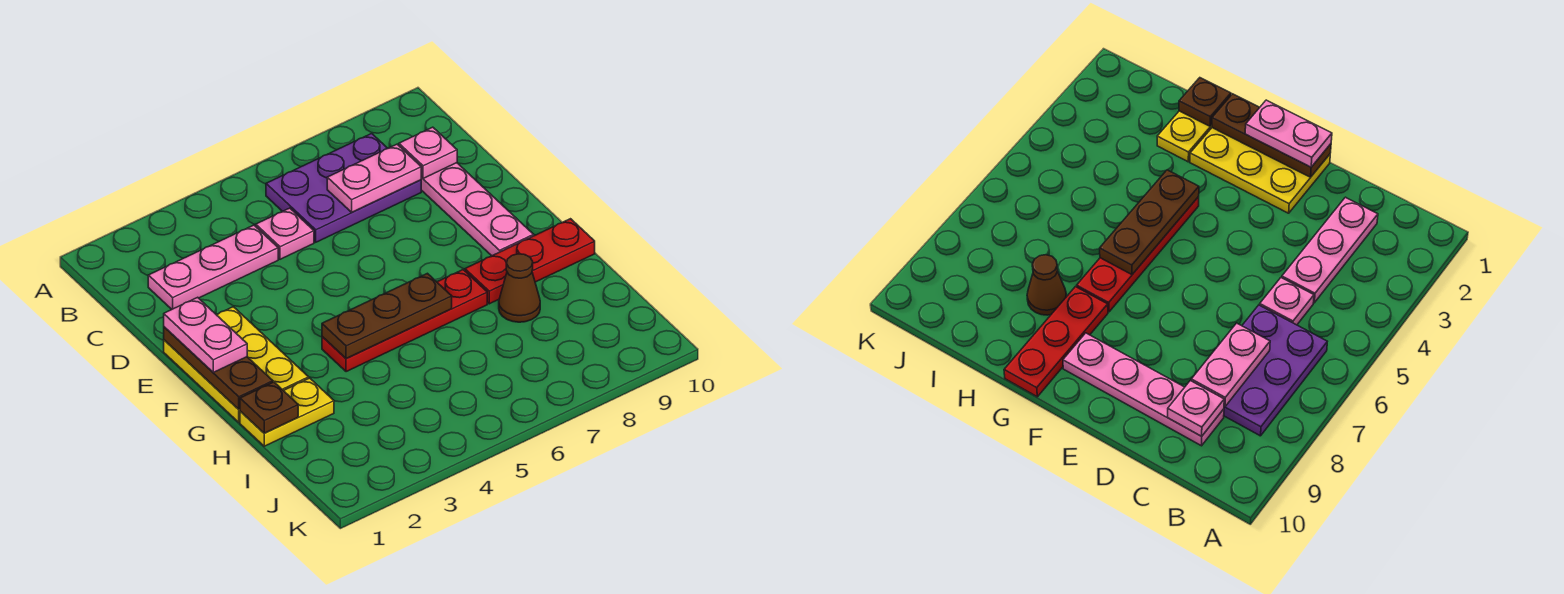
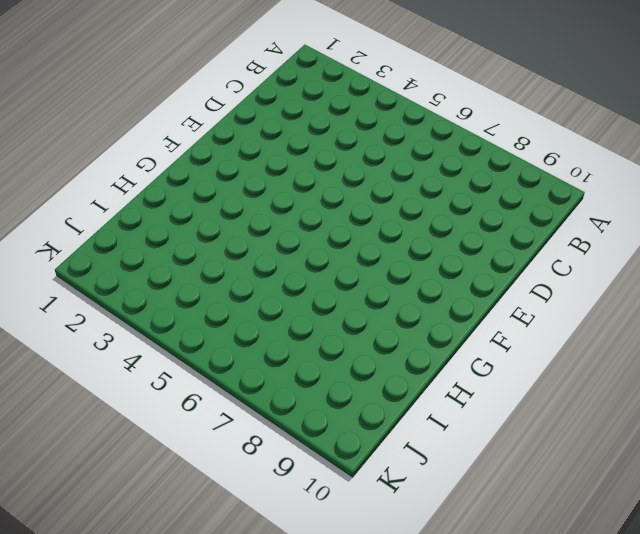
none -> purple 2x3 plate [266,133,421,242]
none -> pink 1x3 plate [148,225,278,309]
none -> pink 1x1 plate [256,208,314,259]

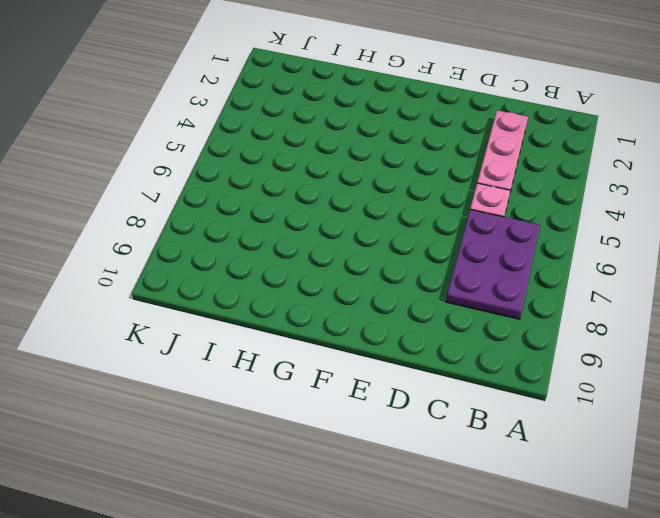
none -> pink 1x4 plate [421,163,534,256]
none -> yellow 2x3 plate [164,307,309,422]
none -> red 1x4 plate [322,270,487,372]

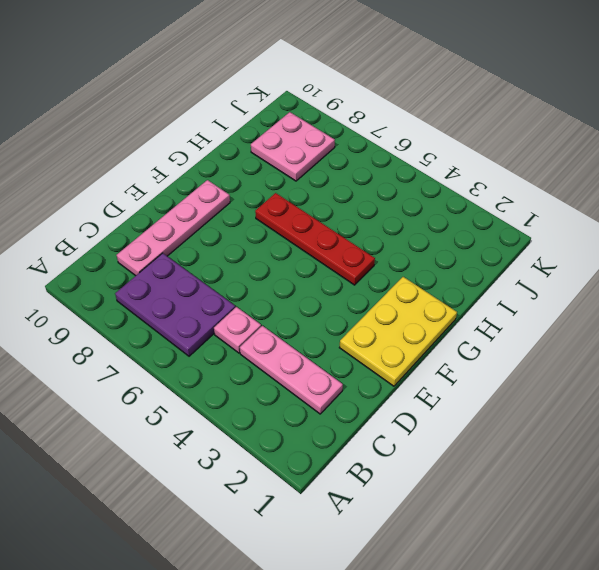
pink 2x2 plate [251,112,335,181] -> none
none -> red 1x3 plate [465,219,595,304]
none -> yellow 1x2 plate [240,378,334,446]
none -> brown 1x1 cone [499,254,540,322]

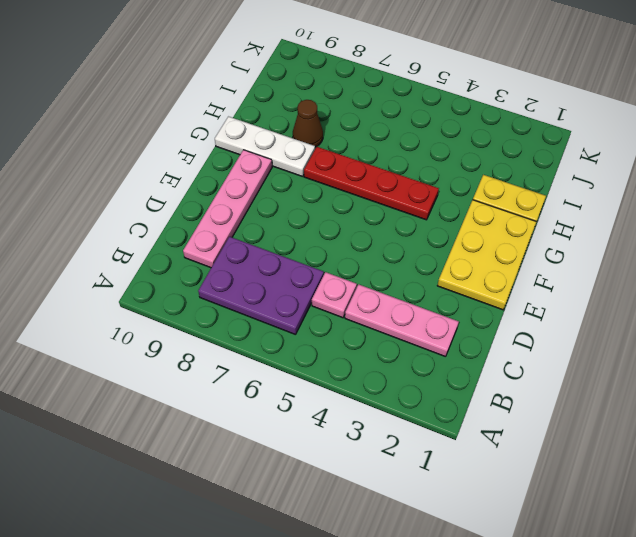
white 1x3 plate [215,117,315,177] -> red 1x3 plate [465,219,595,304]
none -> pink 1x2 plate [327,144,421,212]
none -> pink 1x1 plate [399,127,457,178]
none -> brown 1x3 plate [164,327,273,409]

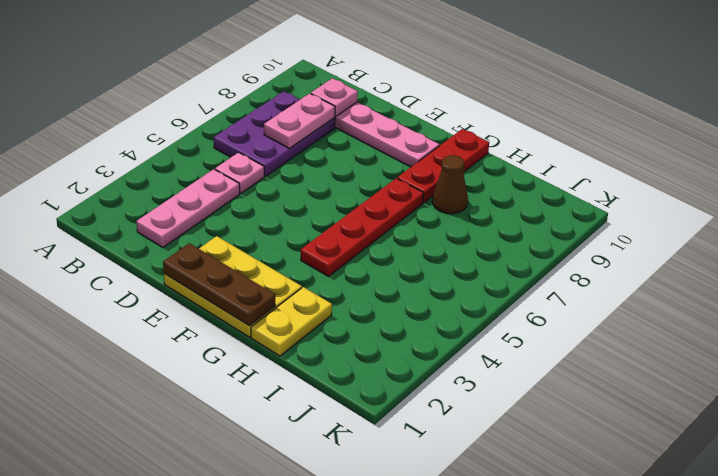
none -> brown 1x3 plate [322,273,452,359]
none -> brown 1x1 plate [240,382,298,433]
none -> pink 1x2 plate [164,297,247,372]

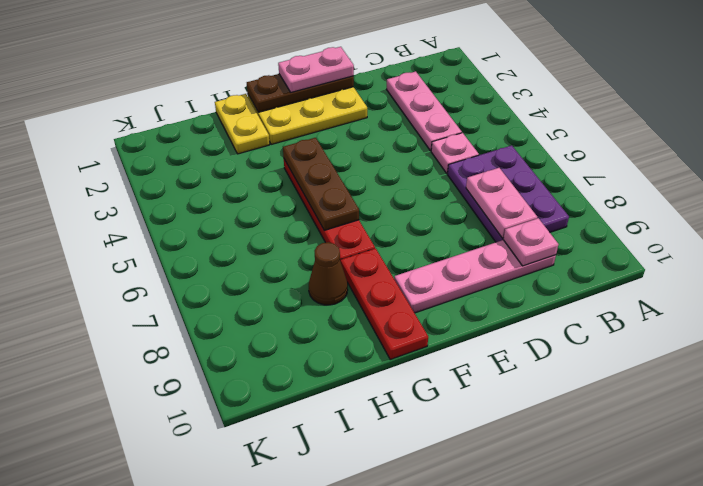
none -> brown 1x1 plate [240,382,298,433]

